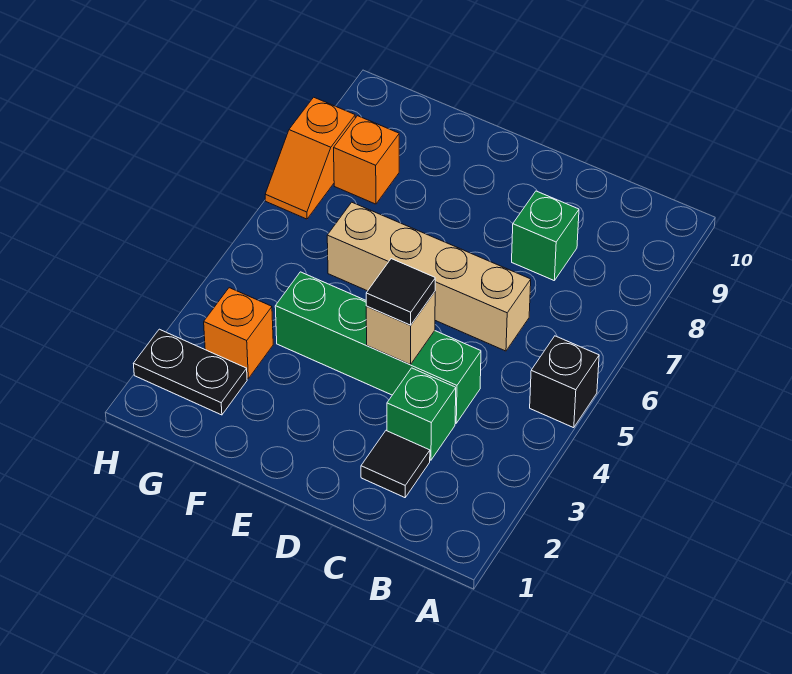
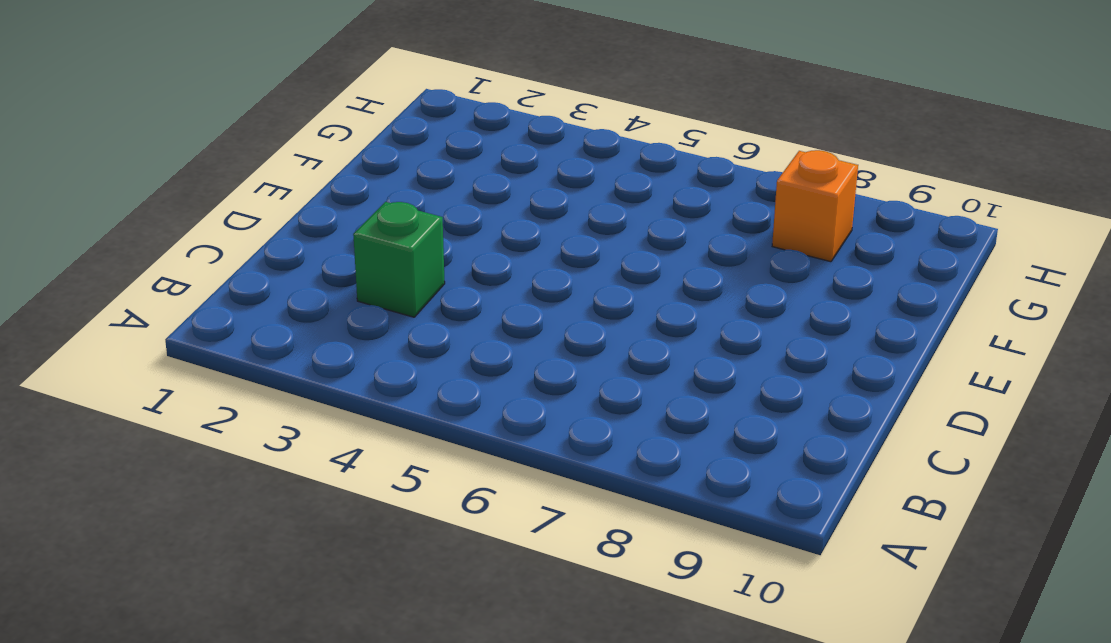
none -> black 1x1 brick [530,336,599,428]
none -> black 1x1 tile [361,431,430,498]
none -> green 1x4 brick [275,272,481,423]

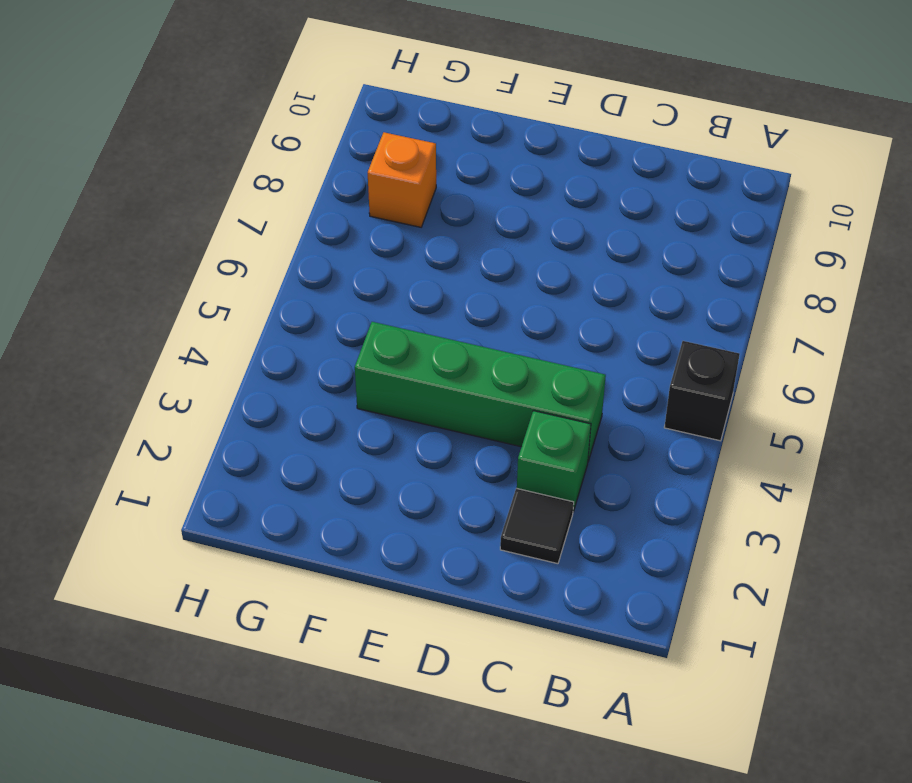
none -> tan 1x4 brick [327,202,531,351]
none -> green 1x1 brick [512,191,579,280]
none -> black 1x2 plate [133,329,247,415]

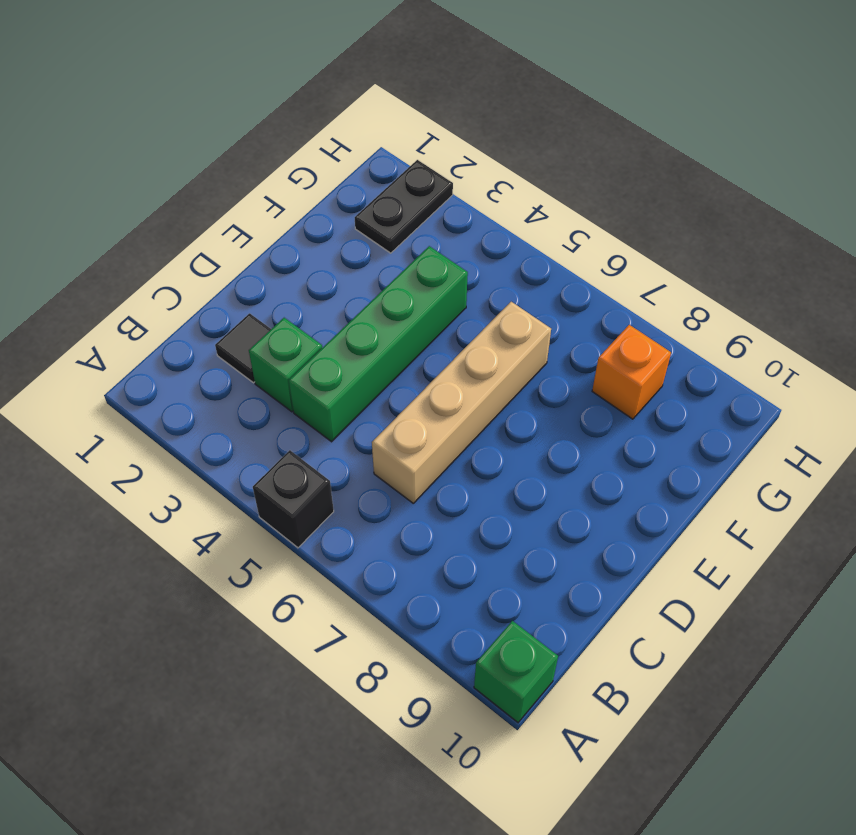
green 1x1 brick [474,621,558,722] -> green 1x1 brick moved to [512,191,579,280]
none -> orange 1x1 brick [204,288,273,378]
none -> orange 1x2 slope [265,97,355,219]
none -> tan 1x1 brick [366,292,435,365]

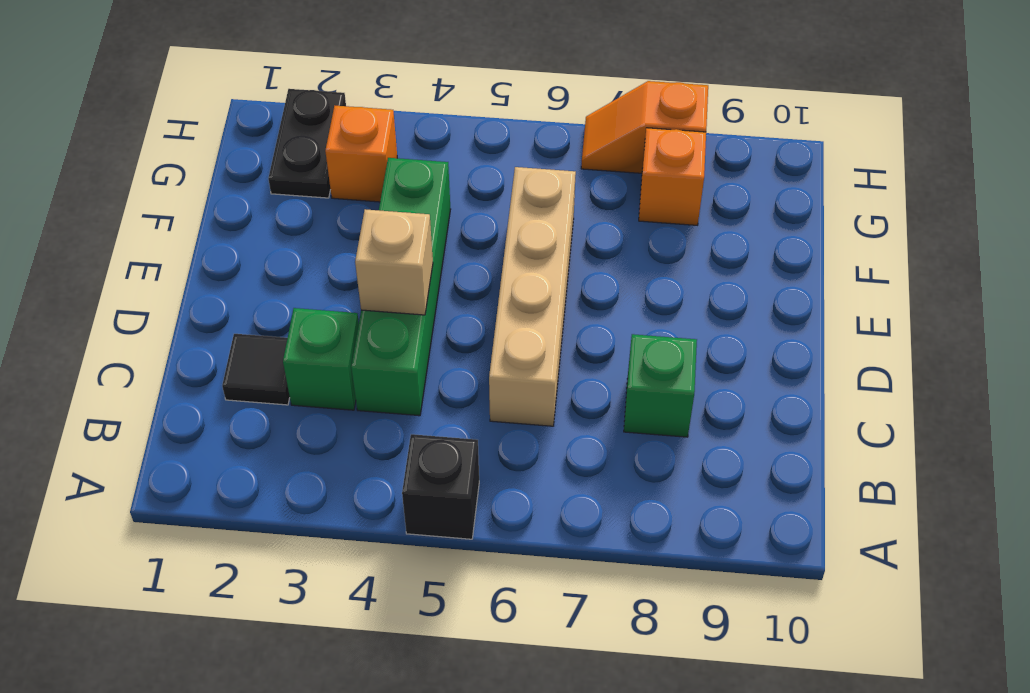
none -> black 1x1 tile [366,259,435,325]

